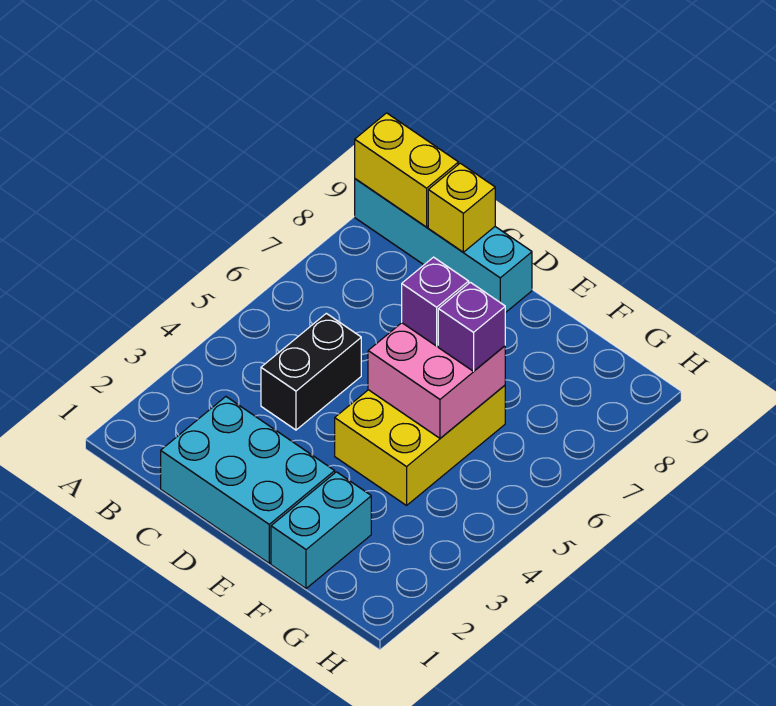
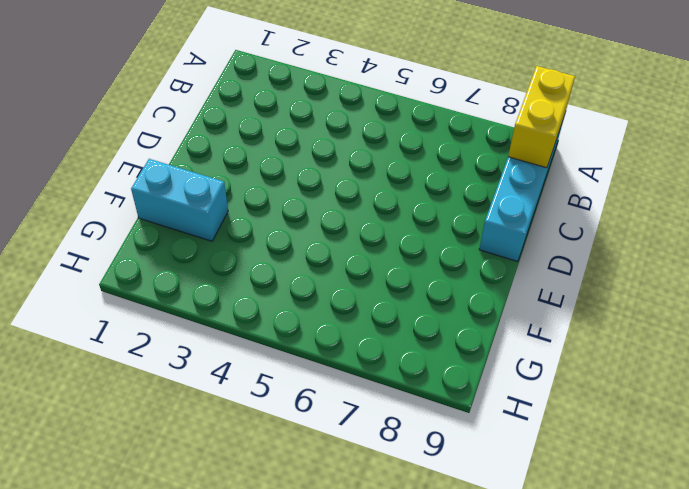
none -> cyan 2x3 brick [161,397,335,563]
none -> black 1x2 brick [261,313,361,430]

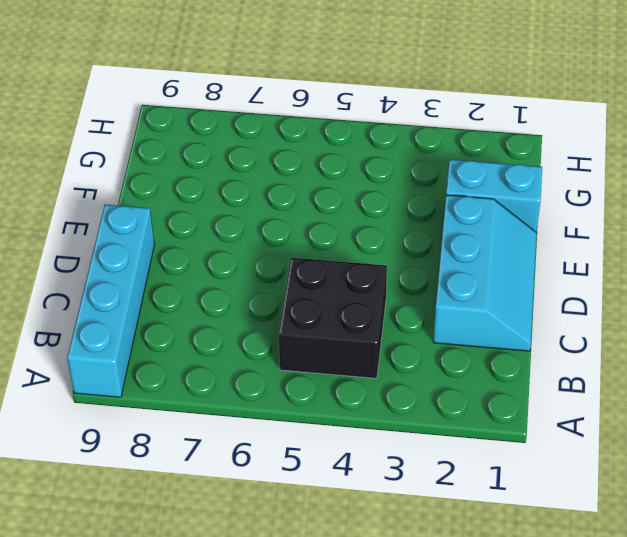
black 2x2 brick [278,257,387,378] -> black 1x2 brick [261,313,361,430]
cyan 2x3 slope [433,195,537,351] -> cyan 2x3 brick [161,397,335,563]
none -> yellow 2x3 brick [335,385,505,505]
none -> yellow 1x2 brick [355,113,458,227]

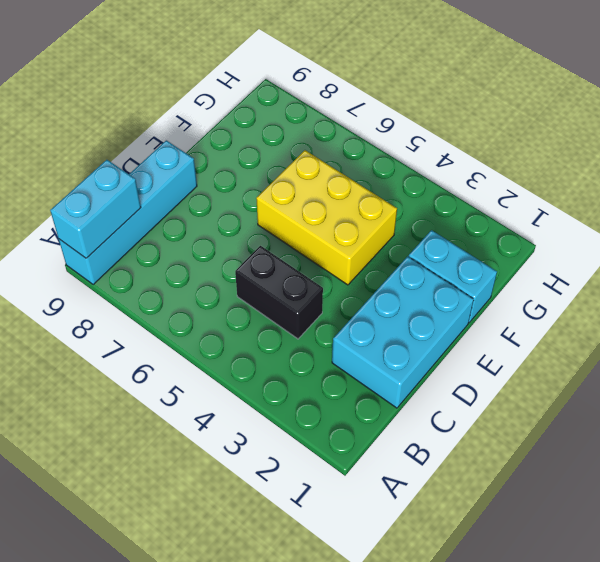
cyan 1x2 brick [50,160,141,258] -> yellow 1x2 brick [355,113,458,227]
none -> yellow 1x1 brick [428,163,495,252]
none -> pink 2x2 brick [368,323,505,438]

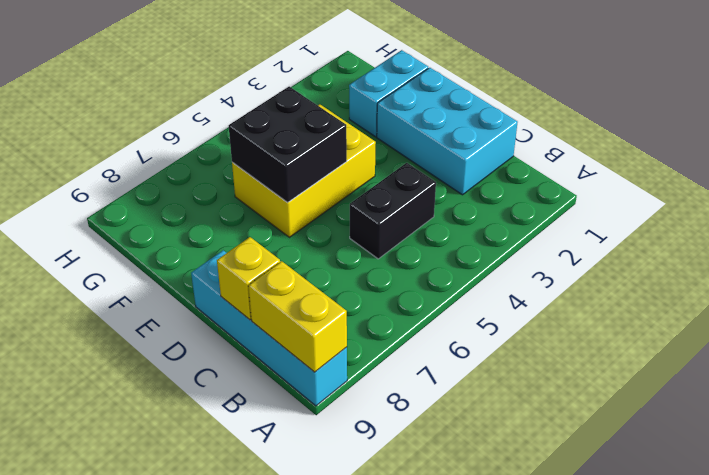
black 2x2 brick [229,87,347,202] -> pink 2x2 brick [368,323,505,438]
none -> purple 1x1 brick [402,257,469,346]
none -> purple 1x1 brick [438,282,505,371]

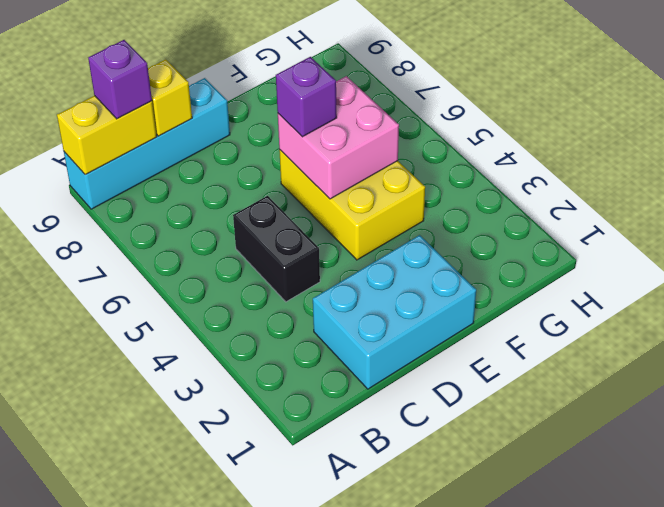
purple 1x1 brick [88,40,152,119] -> purple 1x1 brick moved to [438,282,505,371]
none -> cyan 1x2 brick [271,472,371,588]

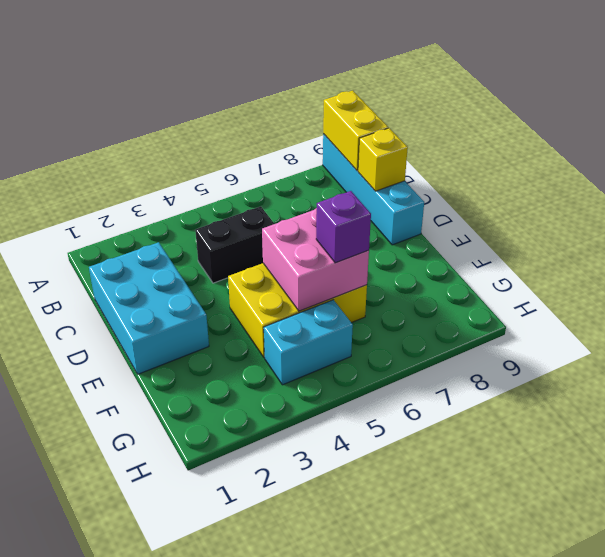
cyan 1x2 brick [264,300,353,385] -> cyan 1x2 brick moved to [271,472,371,588]
none -> purple 1x1 brick [402,257,469,346]

